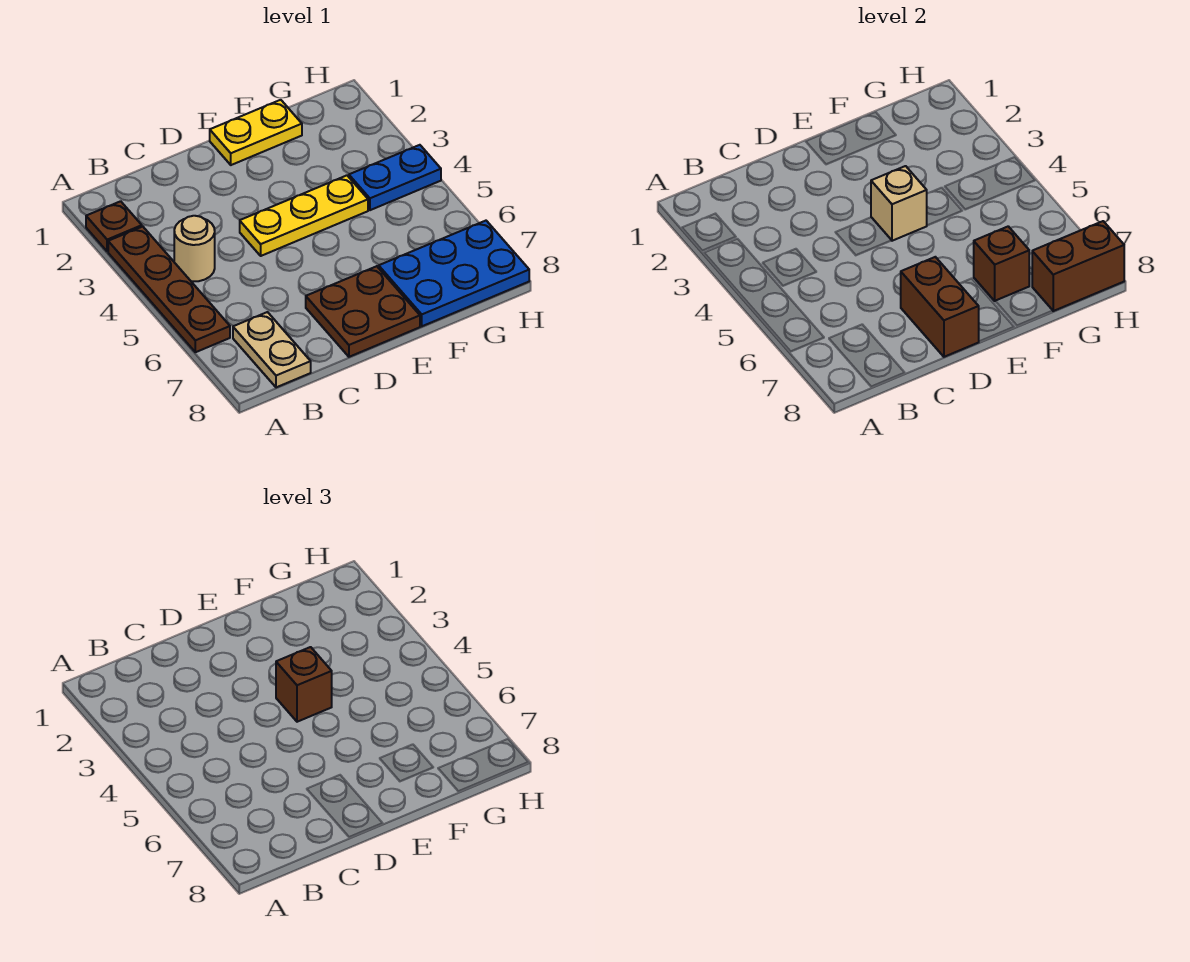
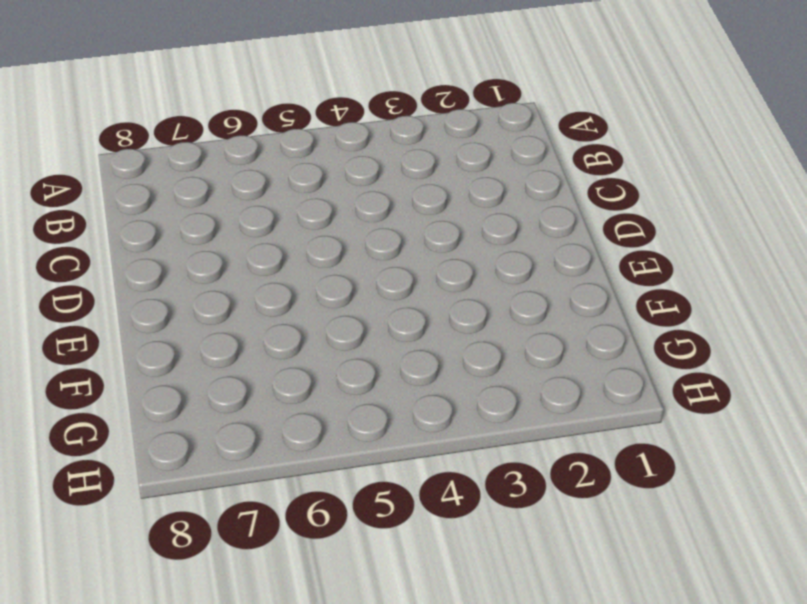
none -> brown 1x1 plate [86,201,142,251]
none -> brown 1x4 plate [108,227,230,352]
none -> tan 1x1 round brick [174,216,215,281]

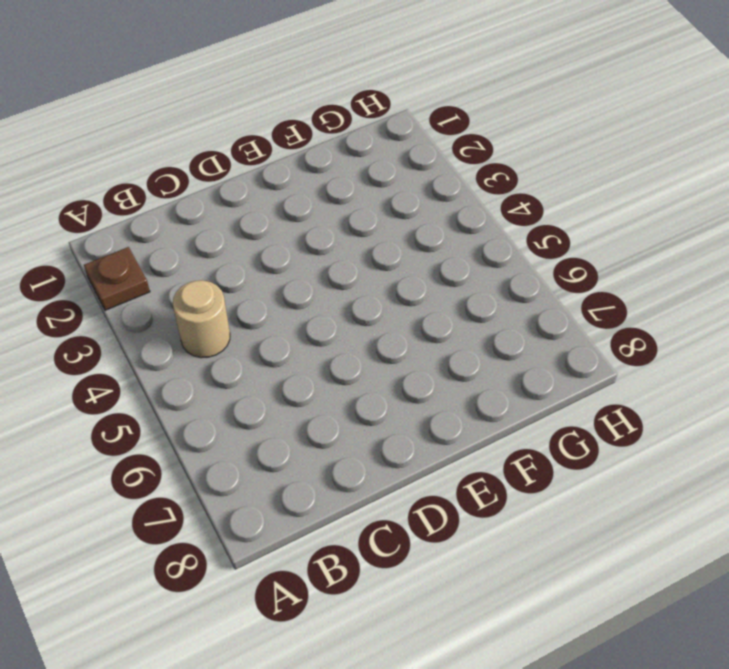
none -> brown 1x4 plate [108,227,230,352]
none -> tan 1x2 plate [233,312,311,387]
none -> yellow 1x3 plate [240,175,368,256]

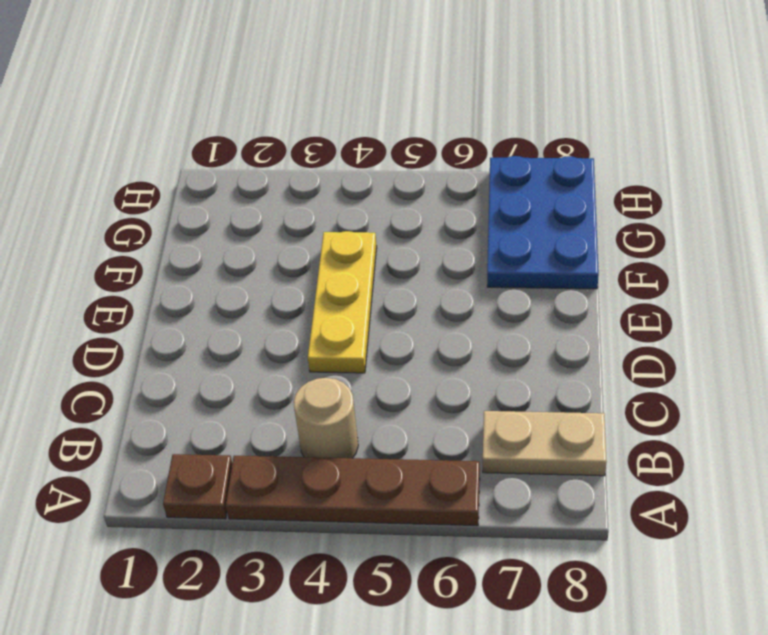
none -> brown 2x2 plate [306,266,420,357]
none -> yellow 1x2 plate [210,100,302,165]
none -> blue 1x2 plate [349,145,441,210]

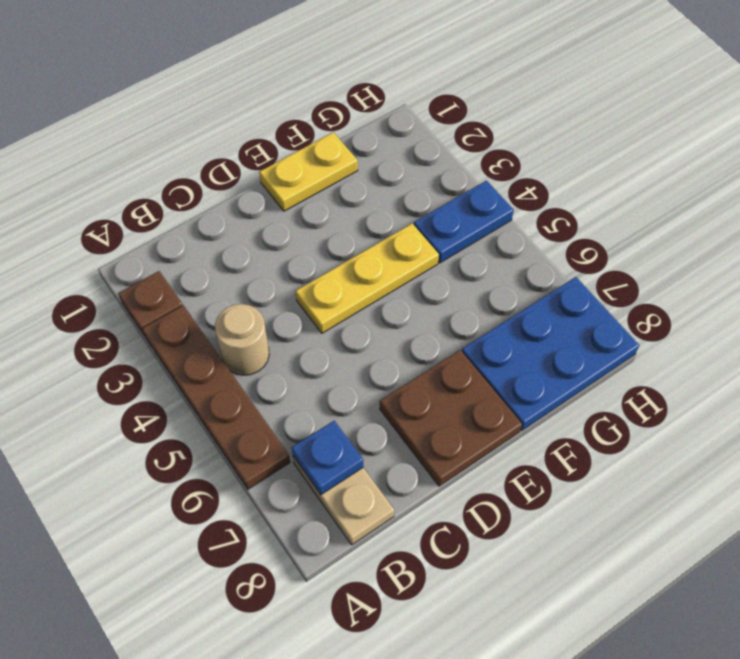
blue 1x1 plate [292,421,363,495] -> none
none -> brown 1x2 brick [901,257,979,357]
none -> tan 1x1 brick [871,166,927,241]
none -> brown 1x1 brick [974,226,1029,301]

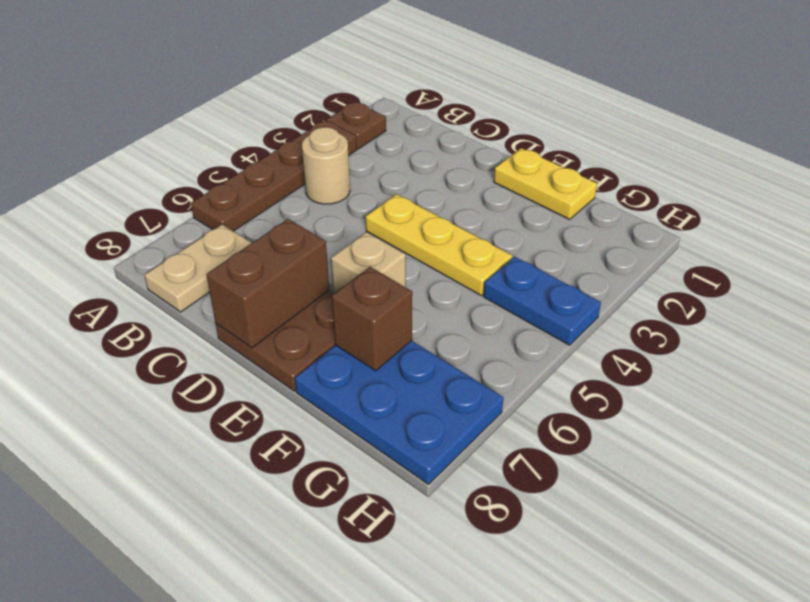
tan 1x1 brick [331,232,406,293] -> tan 1x1 brick moved to [871,166,927,241]
none -> brown 1x2 brick [1032,221,1124,311]
none -> brown 1x1 brick [276,647,332,722]

